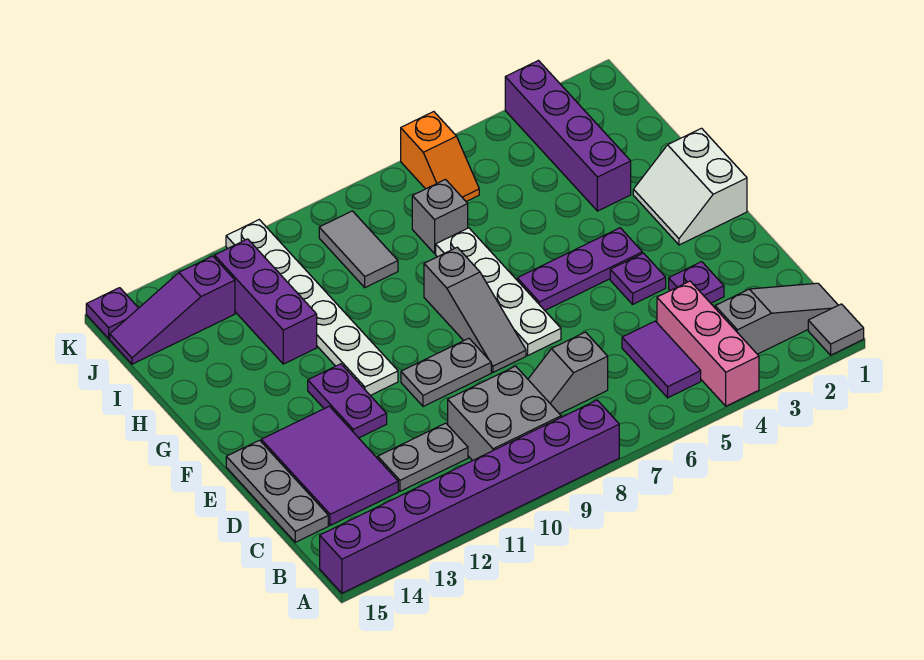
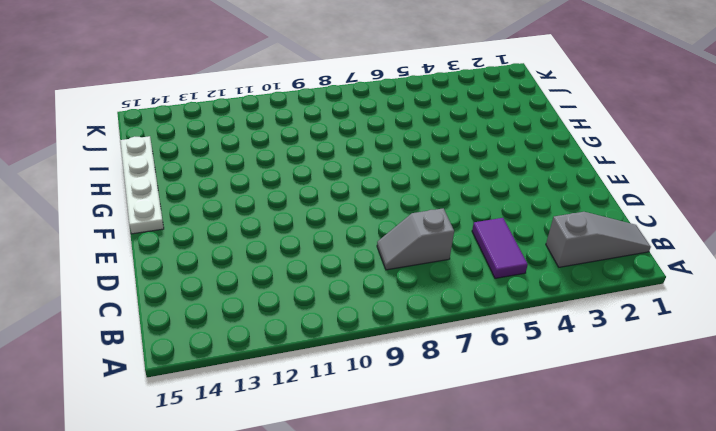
white 1x4 plate [120,136,164,234] -> white 1x4 plate moved to [436,228,561,355]
none -> grey 1x1 tile [808,304,864,355]
none -> pink 1x3 brick [657,281,759,406]
none -> purple 1x8 brick [320,400,619,593]

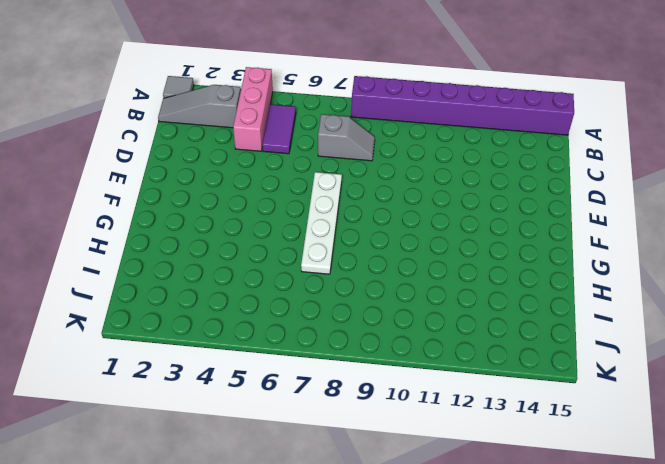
none -> grey 2x2 brick [448,366,561,461]
none -> grey 1x2 plate [378,423,468,491]
none -> purple 2x3 tile [261,406,398,525]

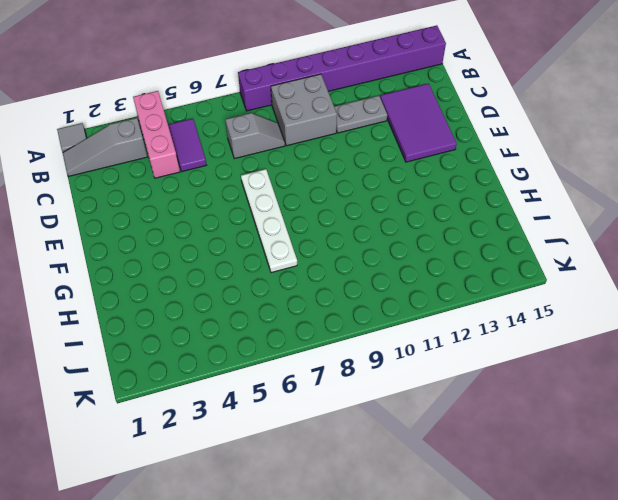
none -> grey 1x3 plate [226,440,328,542]
none -> purple 1x1 plate [669,262,724,303]
none -> purple 1x1 plate [610,253,666,304]

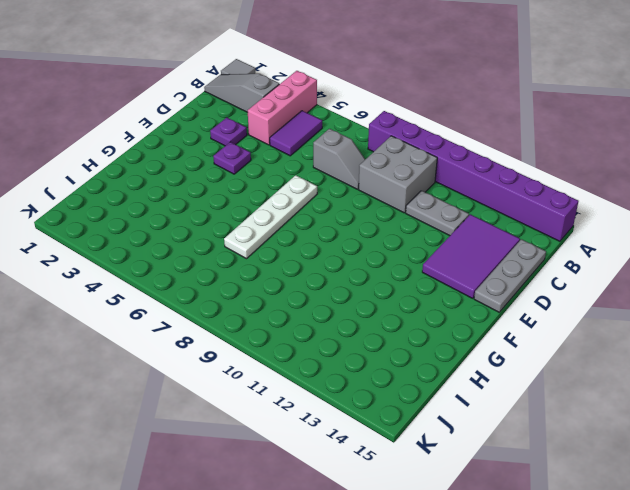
none -> grey 1x3 slope [424,247,526,372]
none -> grey 1x2 plate [401,338,491,406]
none -> purple 1x2 plate [308,364,387,438]

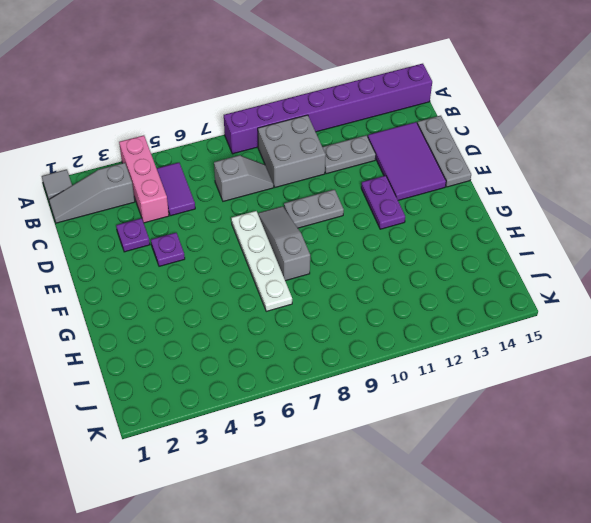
none -> white 2x2 slope [633,128,747,245]
none -> purple 1x3 plate [517,228,642,310]
none -> white 1x6 plate [226,220,398,395]

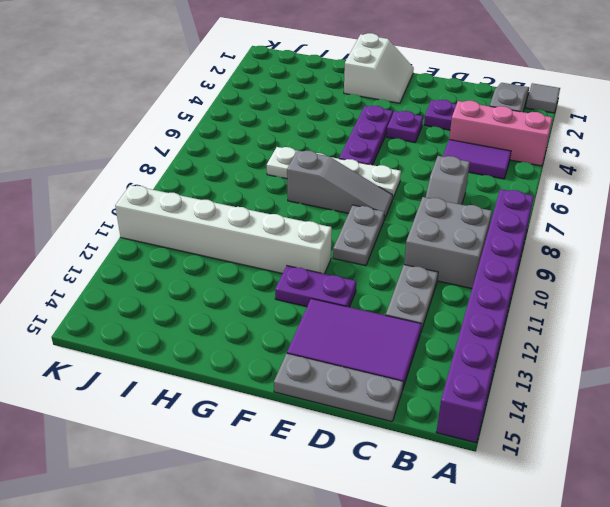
white 2x2 slope [344,33,414,103] -> white 2x2 slope turned to [633,128,747,245]
white 1x6 brick [115,185,332,274] -> white 1x6 plate [226,220,398,395]
none -> purple 1x4 brick [505,61,631,211]
none -> purple 1x3 brick [215,239,317,364]
none -> grey 1x1 brick [412,180,468,253]

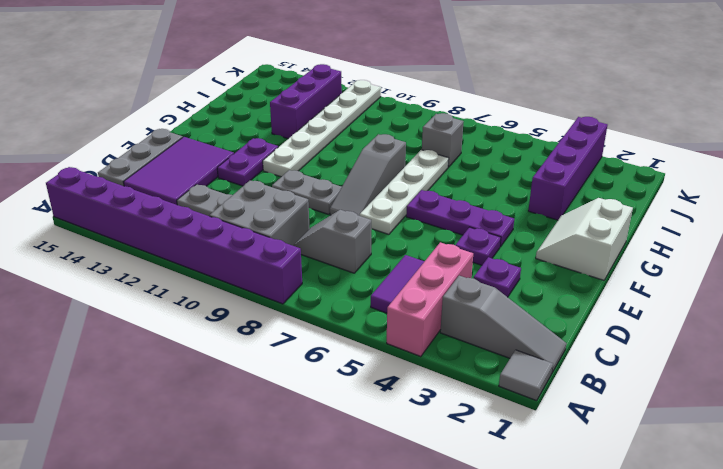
none -> grey 1x2 tile [319,211,398,287]
none -> orange 1x2 slope [401,112,479,201]
none -> purple 1x3 slope [110,256,235,364]

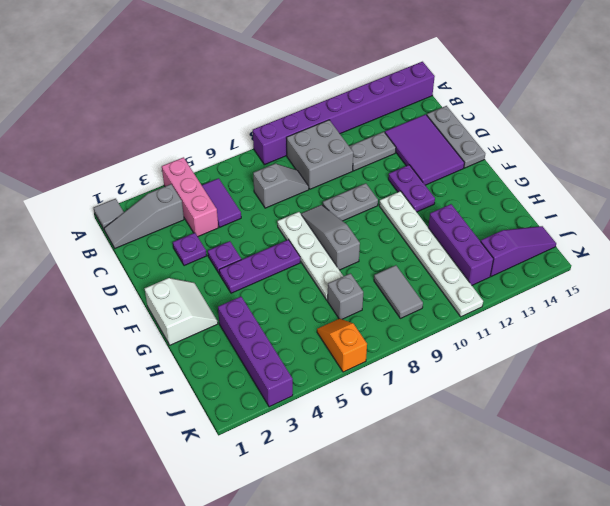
none -> purple 1x1 plate [86,288,138,339]

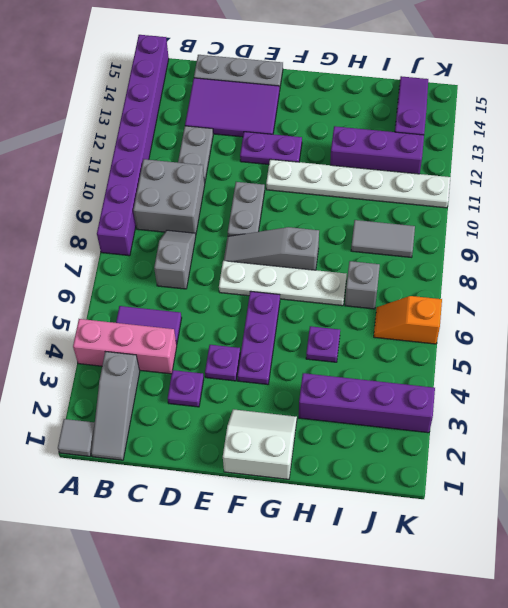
purple 1x1 plate [306,326,340,362] -> purple 1x1 plate moved to [86,288,138,339]

